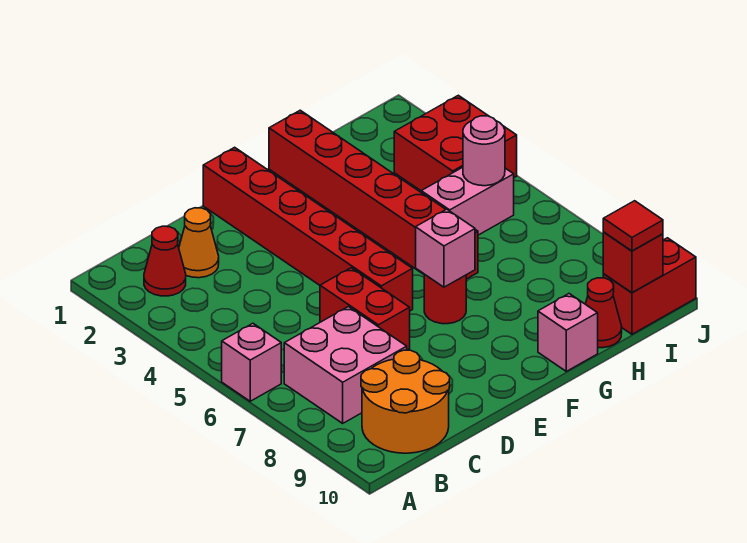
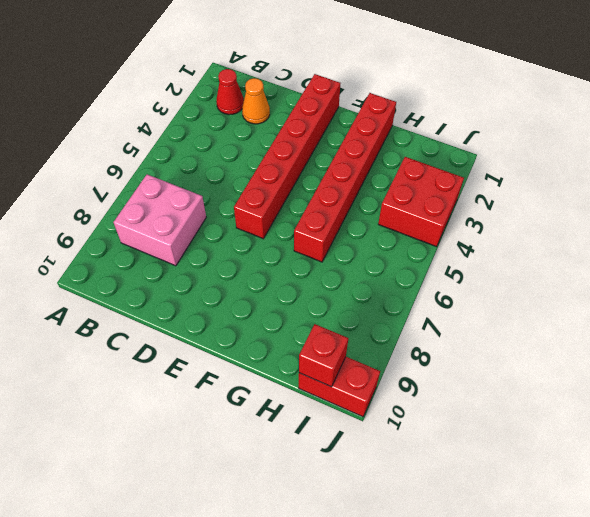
none -> pink 1x1 brick [222,323,281,401]
none -> orange 2x2 round brick [361,350,450,453]
none -> red 1x2 brick [320,268,410,350]

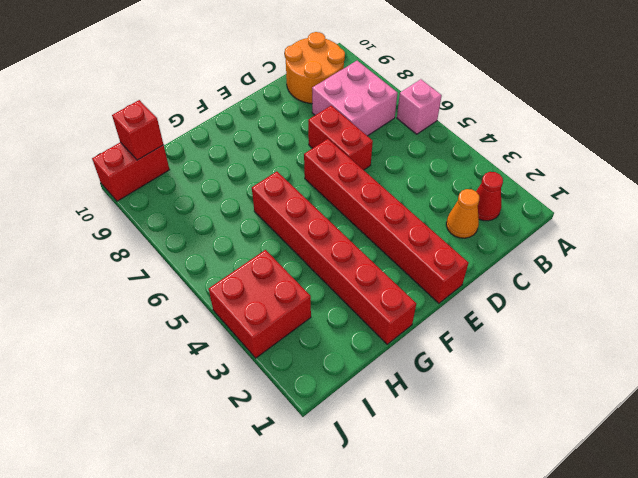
none -> red 1x1 round brick [424,274,466,324]
none -> pink 1x1 brick [538,294,598,371]
none -> pink 1x2 brick [421,167,514,235]

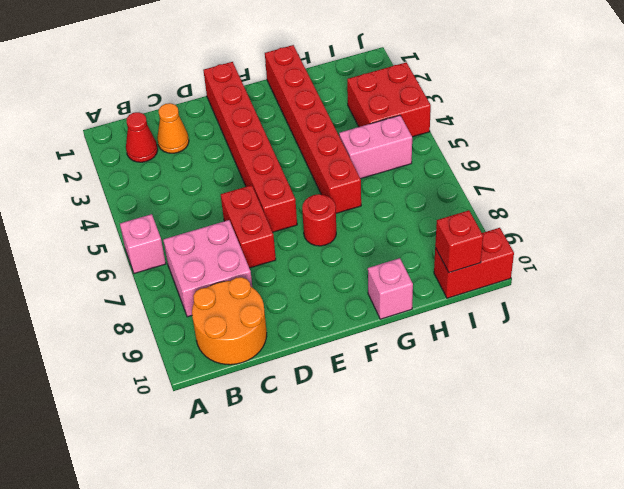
none -> red 1x1 cone [586,278,622,348]
none -> pink 1x1 brick [416,209,475,287]
none -> pink 1x1 round brick [463,116,505,186]

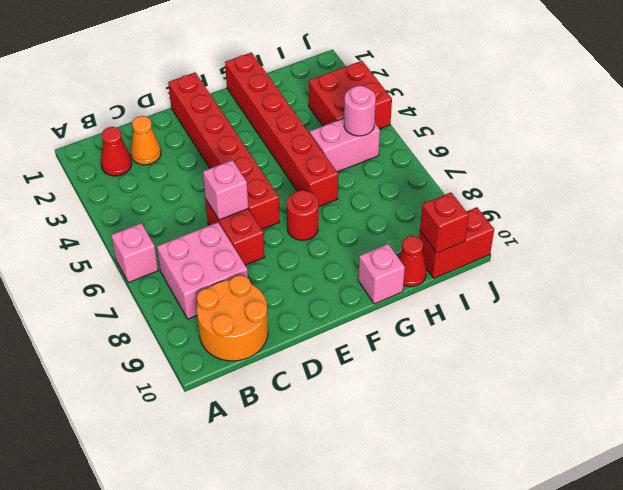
pink 1x1 brick [203,160,248,220] -> pink 1x1 brick moved to [416,209,475,287]
none -> red 1x1 tile [603,201,663,251]

